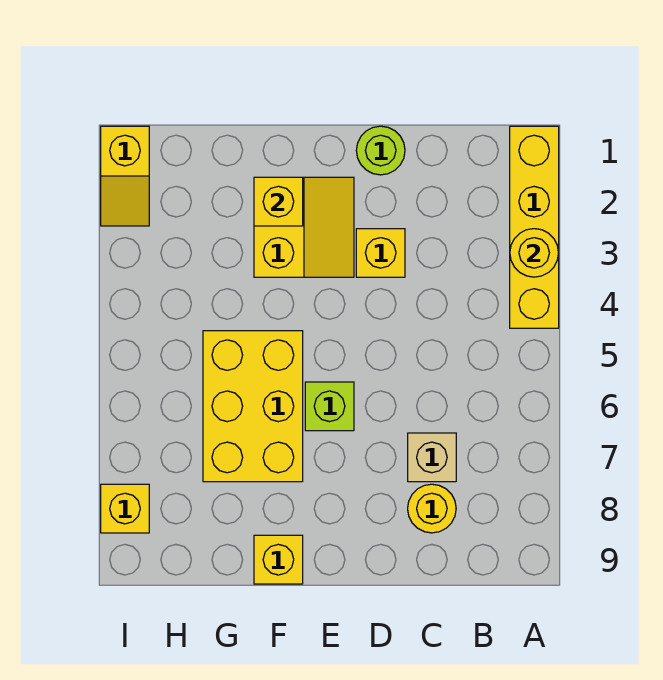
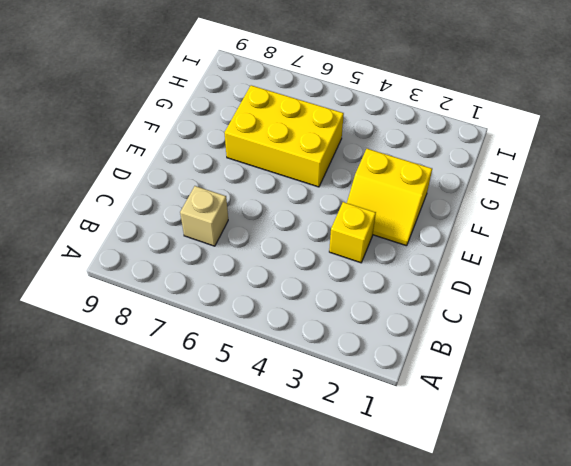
none -> yellow 1x4 brick [510,126,559,328]
none -> yellow 1x1 round brick [408,484,456,533]
none -> lime 1x1 round brick [356,126,405,175]

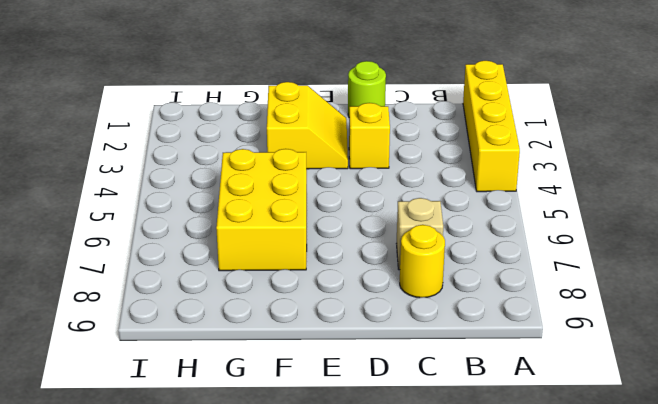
none -> lime 1x1 brick [305,382,354,431]
none -> yellow 1x1 brick [254,535,303,584]
none -> yellow 1x2 slope [101,126,149,226]

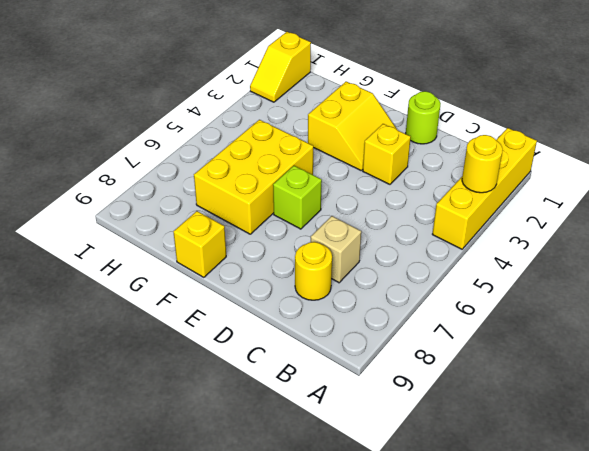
none -> yellow 1x1 brick [101,484,149,533]
none -> yellow 1x1 brick [254,177,303,226]

